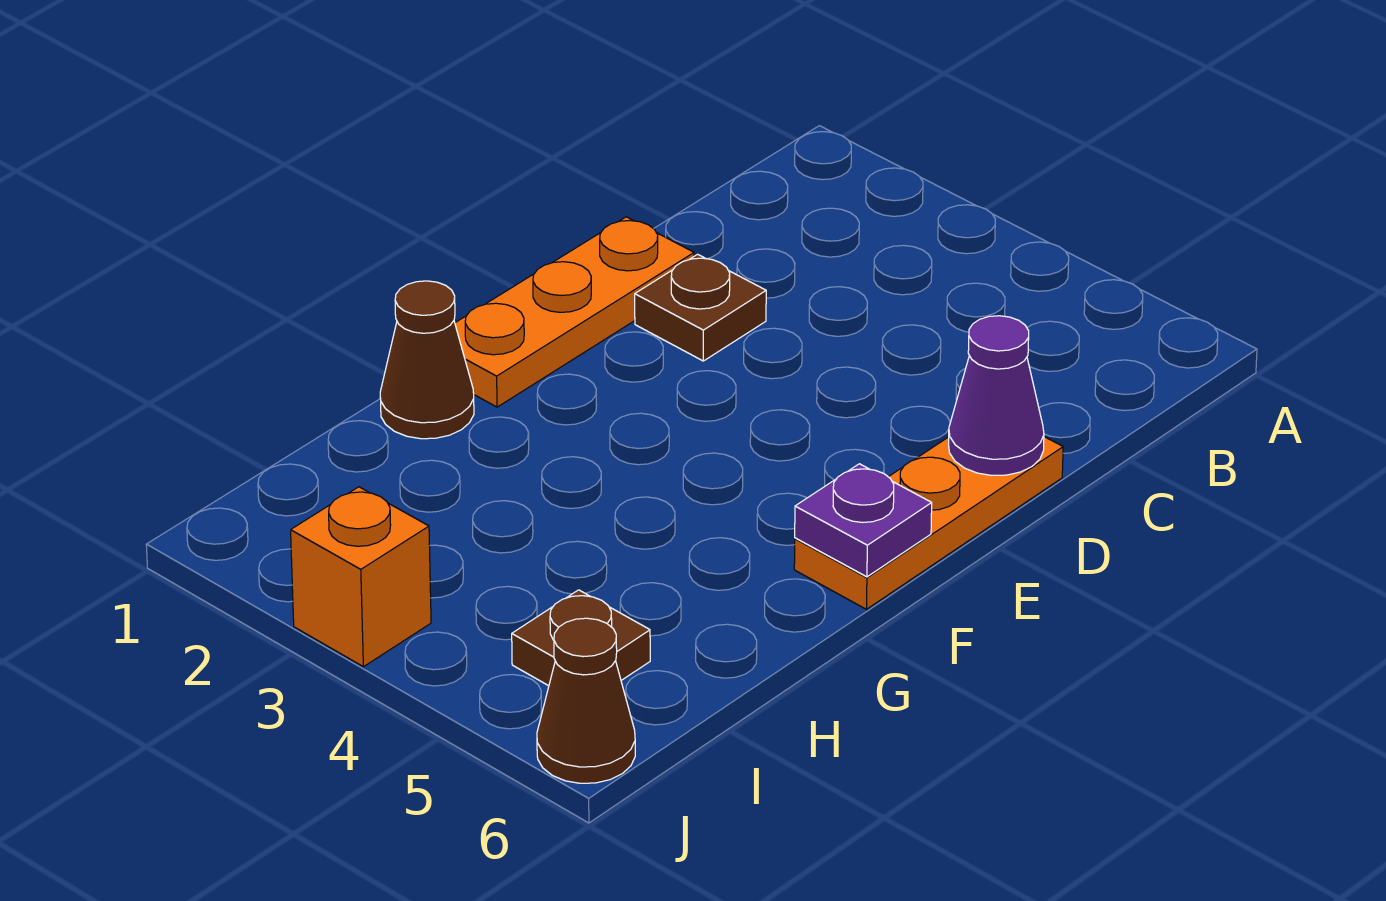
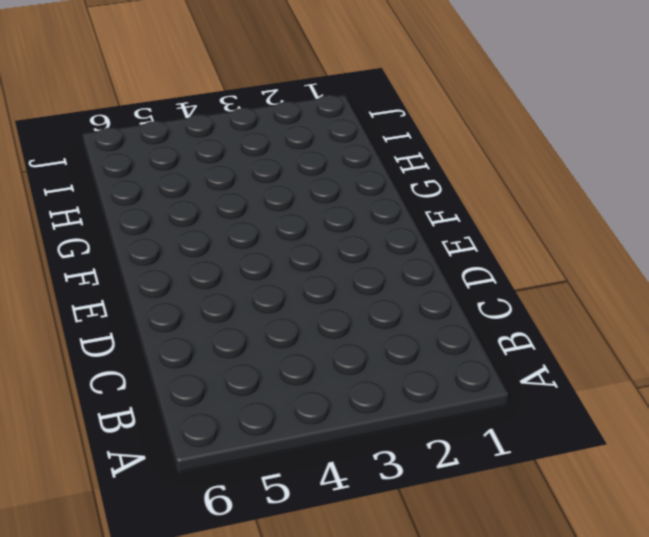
none -> orange 1x3 plate [455,217,694,407]
none -> brown 1x1 plate [635,254,766,361]

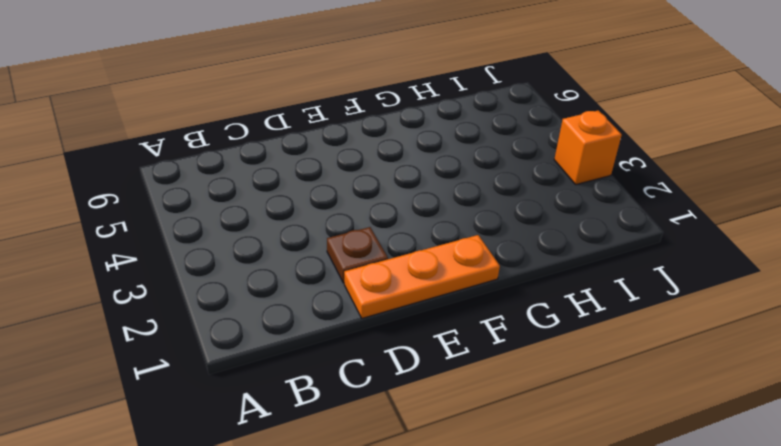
none -> orange 1x3 plate [794,437,1063,609]
none -> brown 1x1 cone [380,281,474,439]

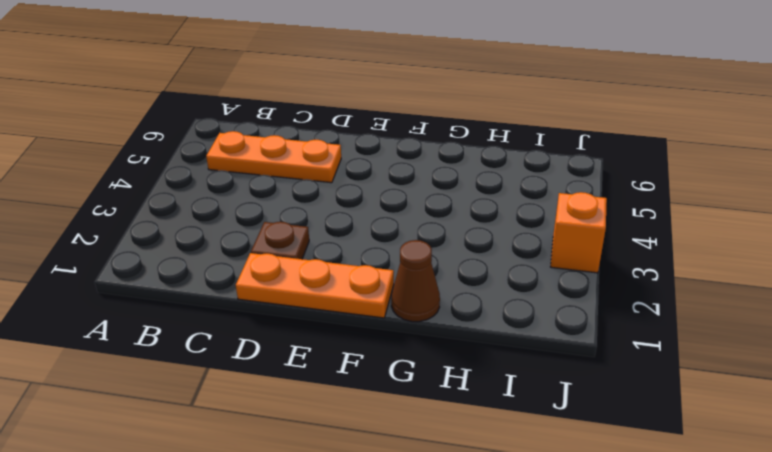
orange 1x3 plate [206,131,341,183] -> orange 1x3 plate moved to [794,437,1063,609]
none -> brown 1x1 plate [512,590,650,686]
none -> brown 1x1 cone [537,618,635,783]

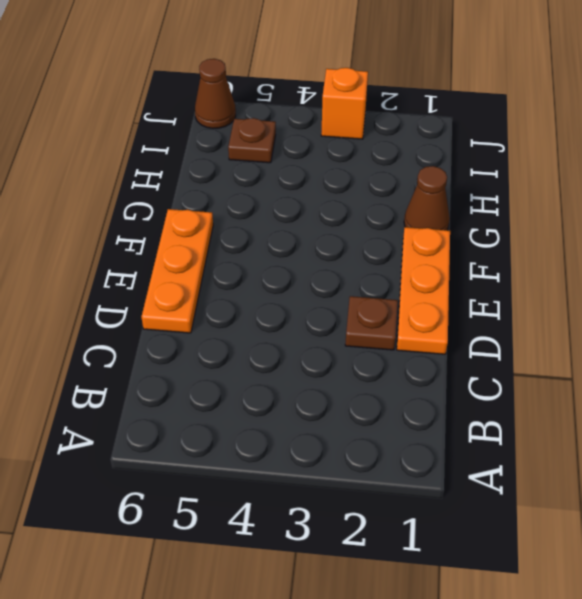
none -> purple 1x1 cone [949,316,1044,475]
none -> purple 1x1 plate [795,464,932,577]

